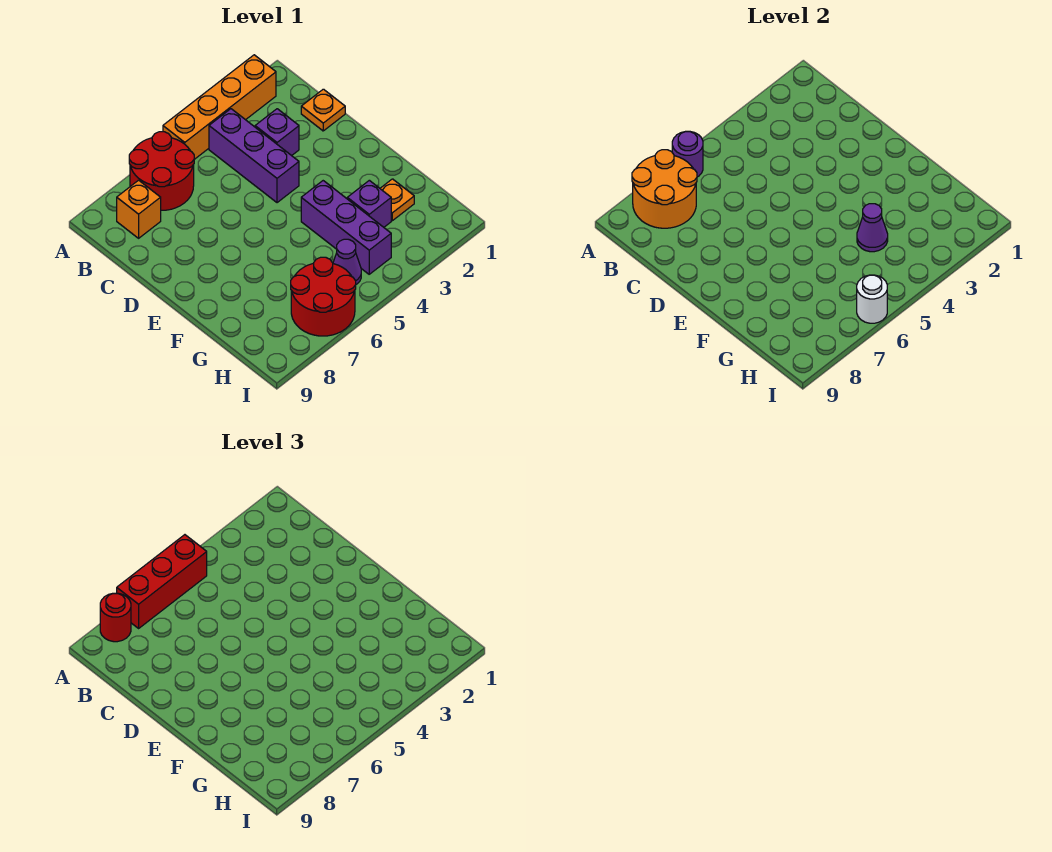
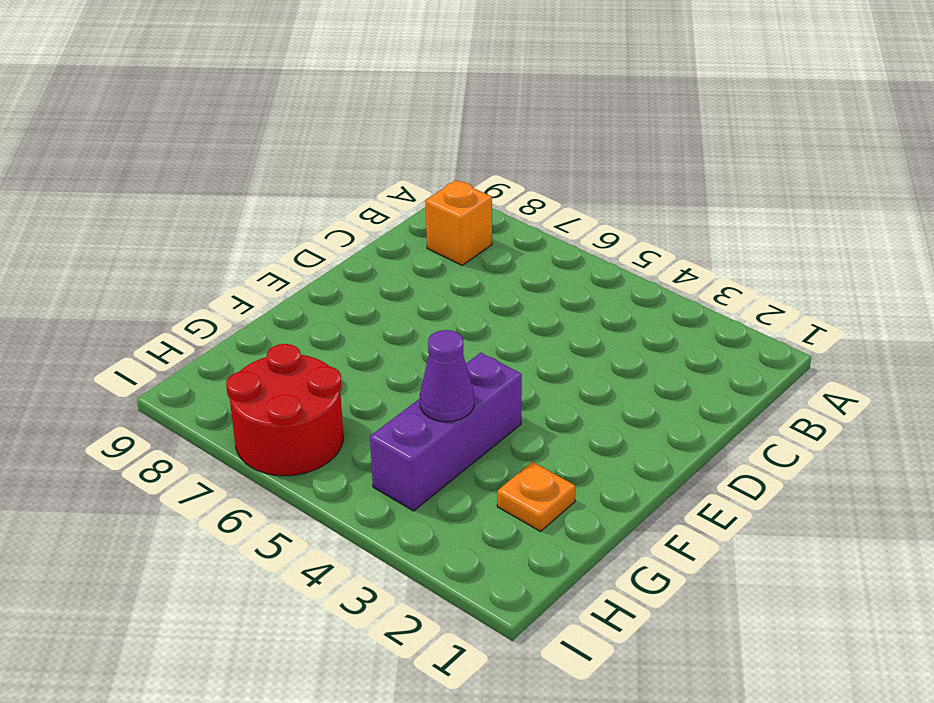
none -> orange 1x4 brick [163,55,276,159]
none -> red 2x2 round brick [129,132,194,210]
none -> purple 1x3 brick [209,109,299,203]

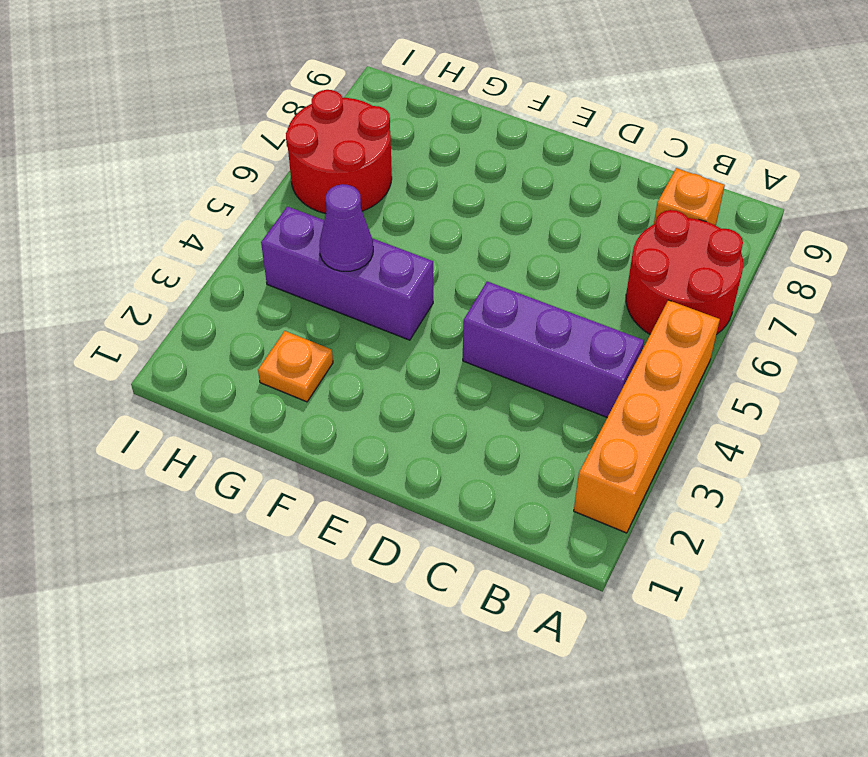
none -> orange 1x1 plate [301,89,345,131]
none -> purple 1x1 brick [255,109,299,156]
none -> purple 1x1 brick [347,180,391,227]

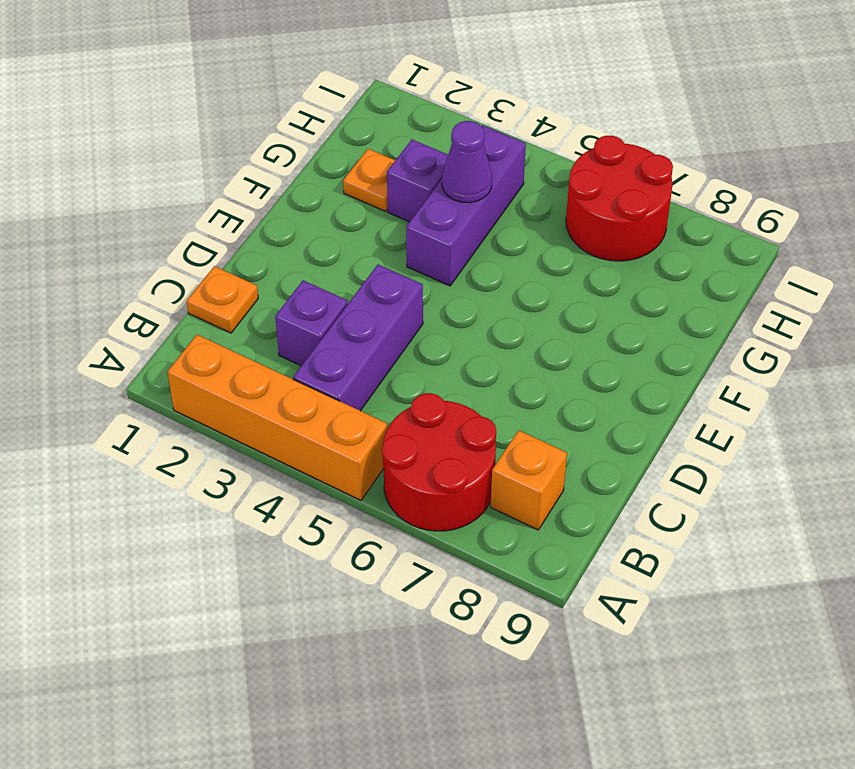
none -> purple 1x1 cone [333,239,361,284]
none -> purple 1x1 round brick [672,131,703,177]
none -> orange 2x2 round brick [632,150,697,228]

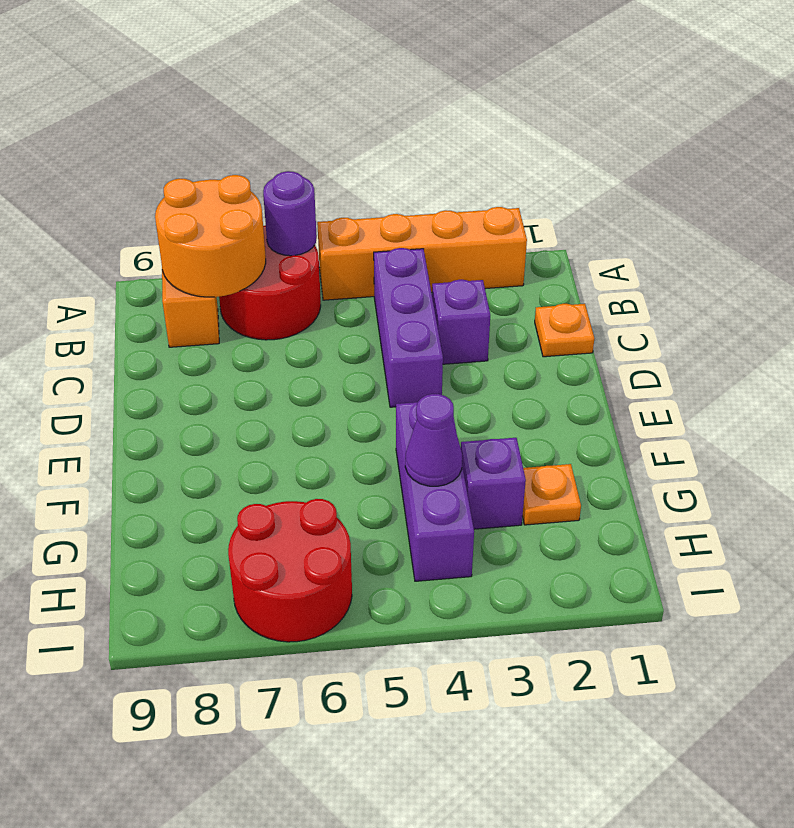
none -> purple 1x1 cone [333,239,361,284]
none -> white 1x1 round brick [857,275,887,323]
none -> red 1x3 brick [117,535,207,628]

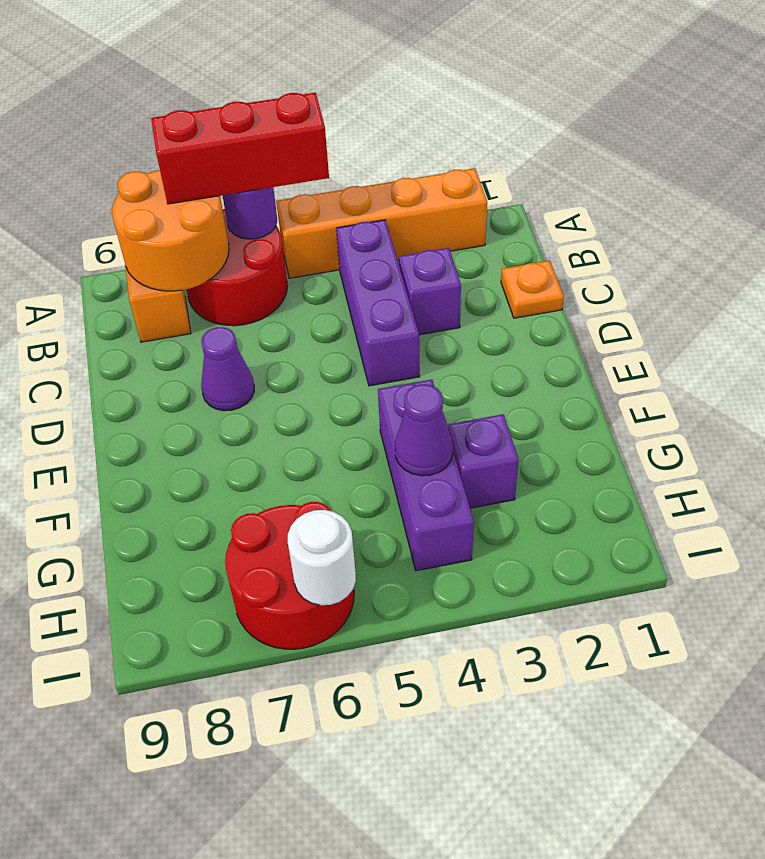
purple 1x1 cone [201,327,254,411] -> purple 1x1 cone moved to [333,239,361,284]
none -> orange 1x1 plate [380,179,414,221]
none -> red 1x1 round brick [100,593,131,642]

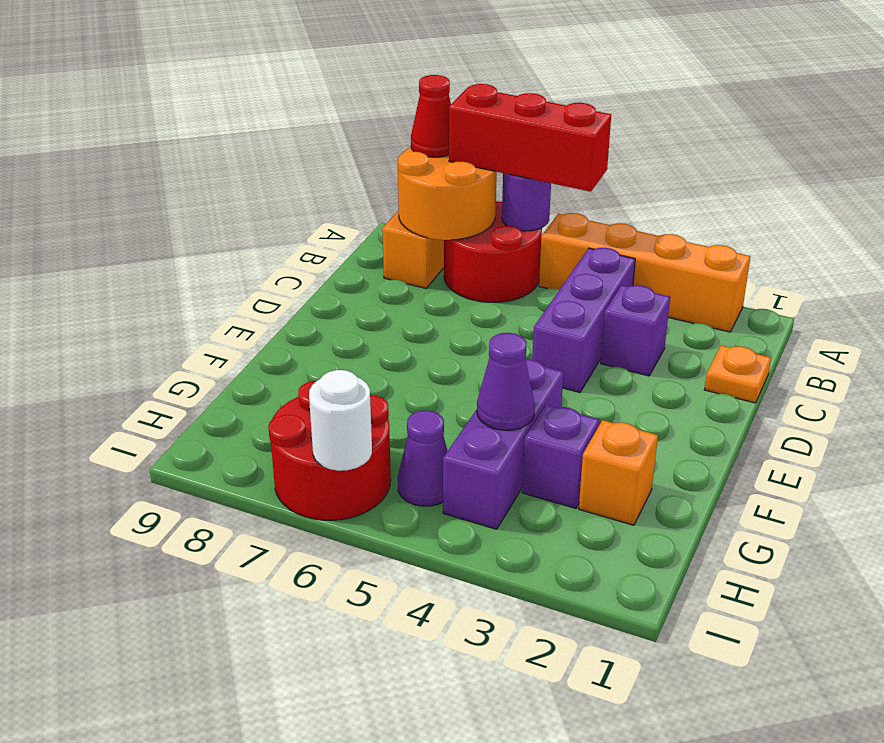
red 1x1 cone [411,75,451,157] -> red 1x1 round brick [100,593,131,642]
orange 1x1 brick [579,420,658,525] -> orange 1x1 plate [380,179,414,221]

